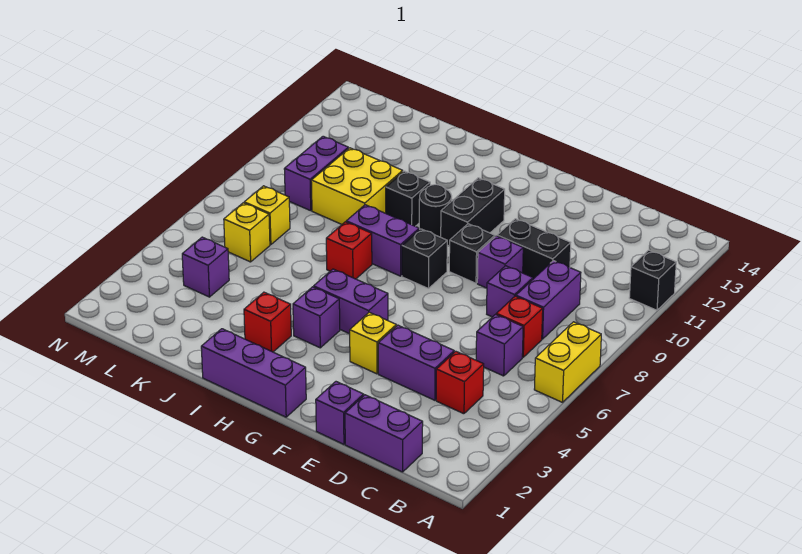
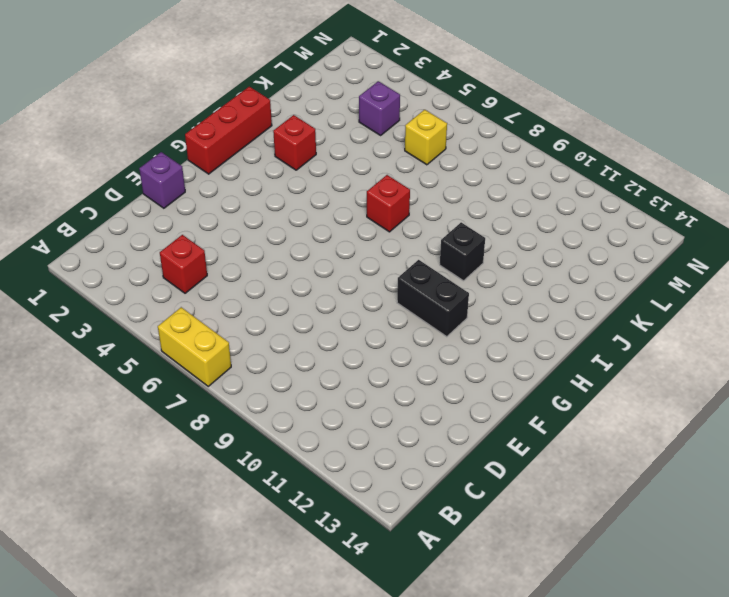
red 1x3 brick [185,87,272,174] -> purple 1x3 brick [201,329,306,417]
none -> black 1x1 brick [629,250,676,310]
none -> purple 1x2 brick [345,395,423,472]
none -> purple 1x1 brick [476,314,523,376]

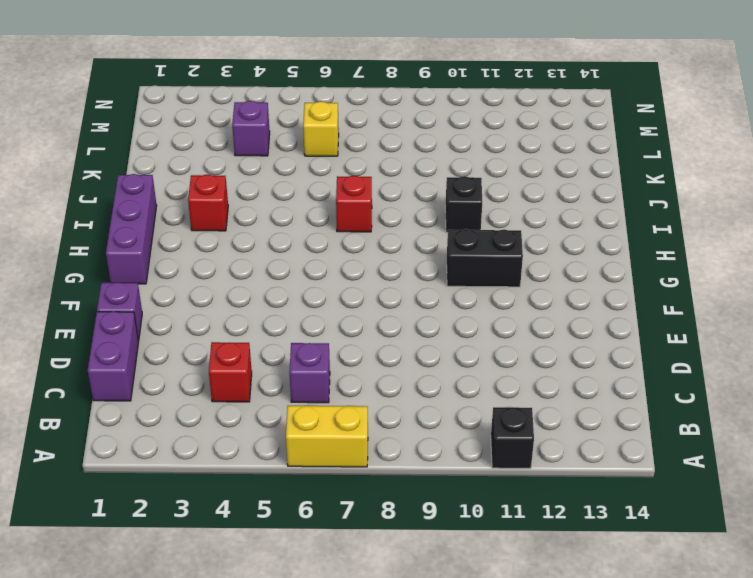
none -> red 1x1 brick [496,296,543,357]
none -> purple 1x2 brick [516,261,581,339]
none -> purple 1x2 brick [378,325,454,400]

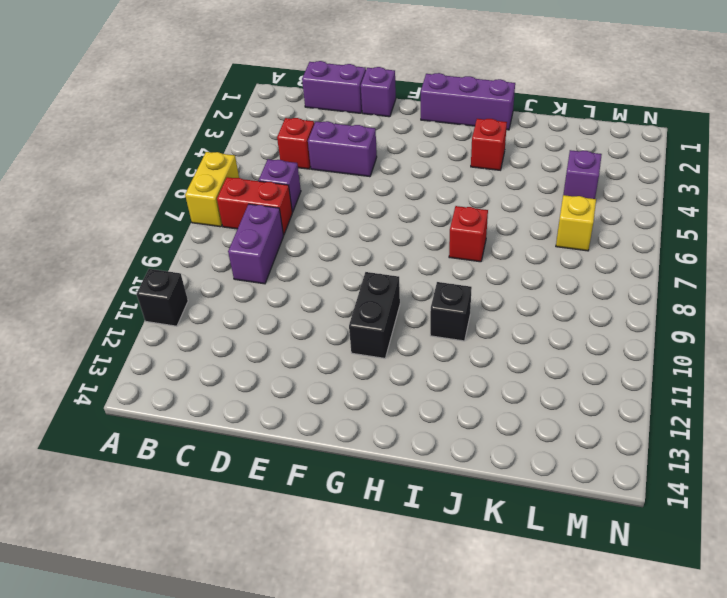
red 1x2 brick [217,177,292,235] -> red 1x1 brick [496,296,543,357]
none -> purple 1x1 brick [487,266,533,317]
none -> black 1x2 brick [497,219,571,279]
none -> purple 1x1 brick [477,236,523,288]

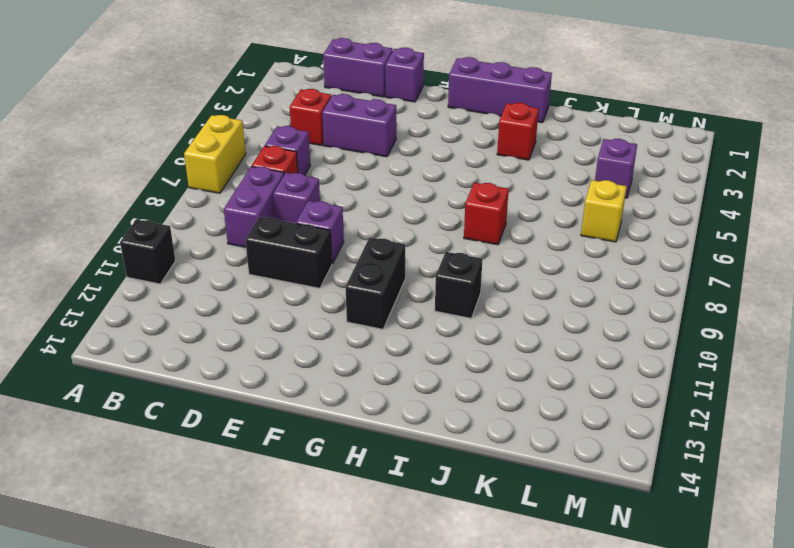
none -> yellow 1x1 brick [350,312,396,374]
none -> black 1x1 brick [449,224,495,283]
none -> purple 1x2 brick [314,269,388,334]

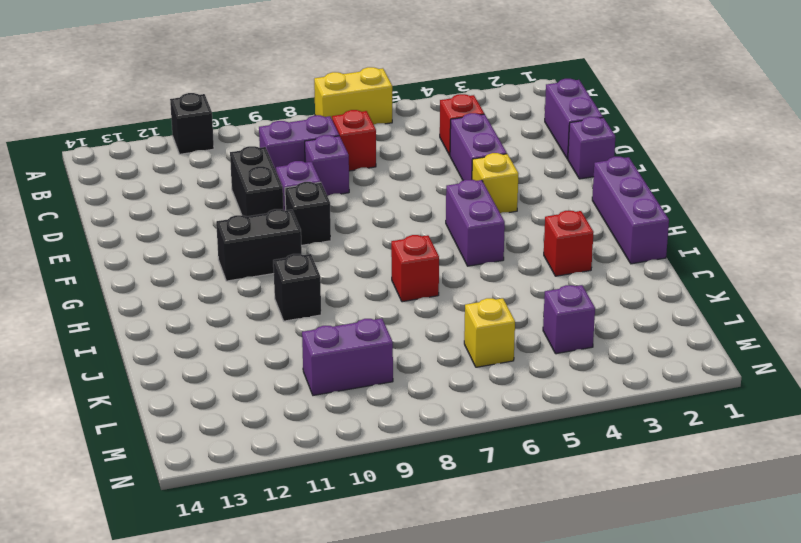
none -> purple 1x1 brick [476,314,523,376]
none -> black 1x1 brick [402,229,447,289]
none -> purple 1x1 brick [293,287,340,348]

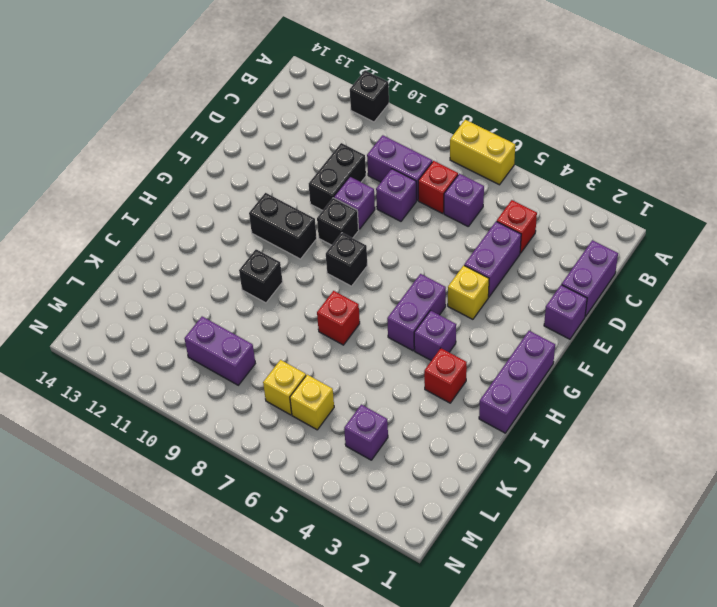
none -> purple 1x2 brick [346,205,419,276]
none -> black 1x1 round brick [419,185,452,237]
none -> yellow 2x2 brick [311,148,403,224]

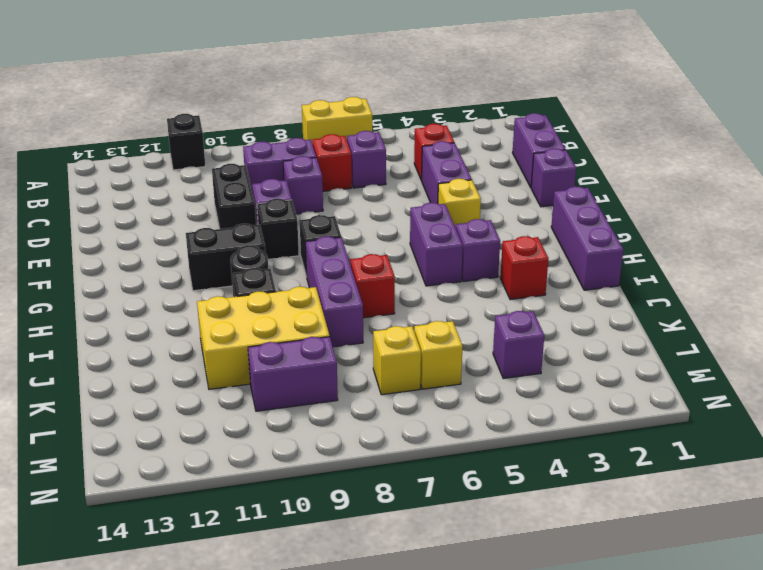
purple 1x3 brick [305,236,363,347] -> purple 1x2 brick [346,205,419,276]
yellow 2x3 brick [197,287,330,389] -> yellow 2x2 brick [311,148,403,224]

